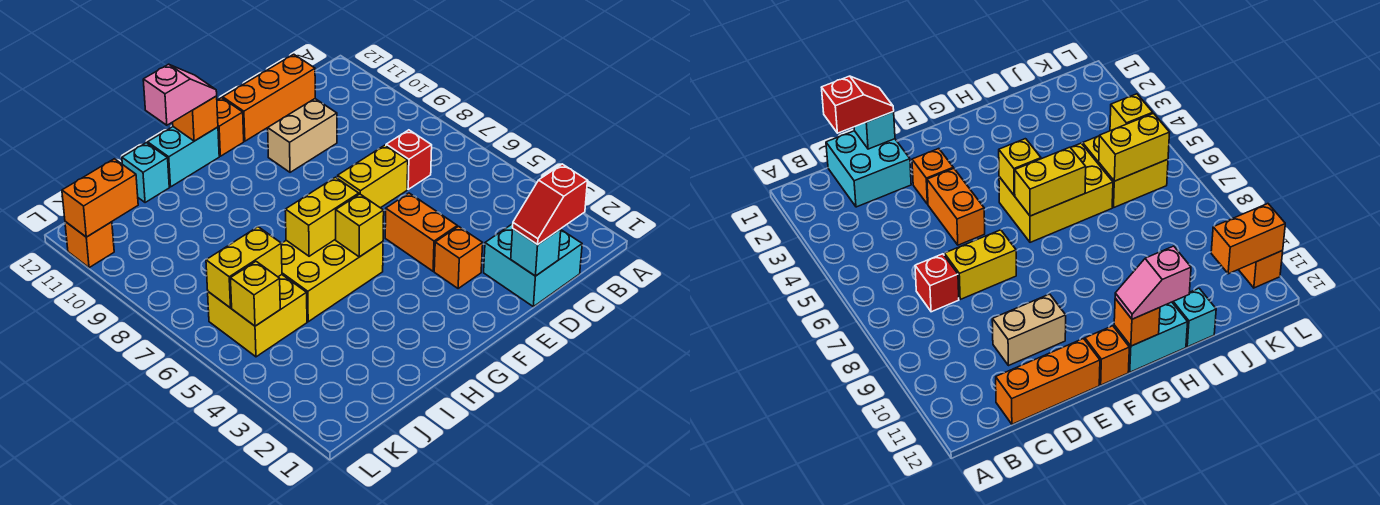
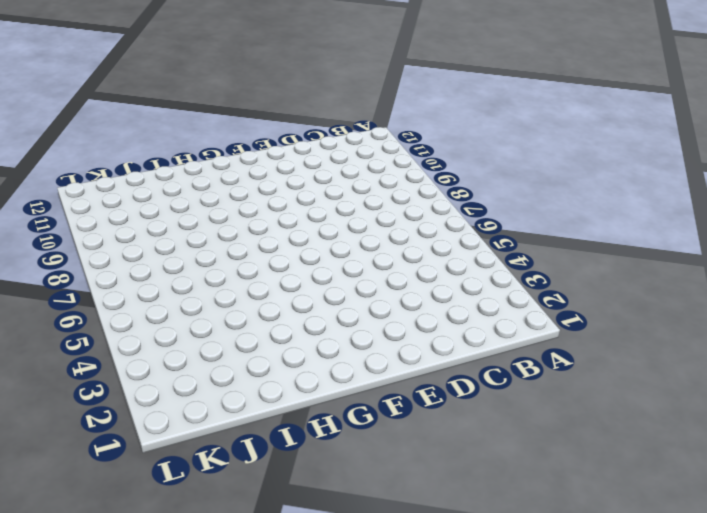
none -> cyan 2x2 brick [484,224,582,307]
none -> red 1x1 brick [386,130,432,189]
none -> orange 1x3 brick [223,54,315,141]

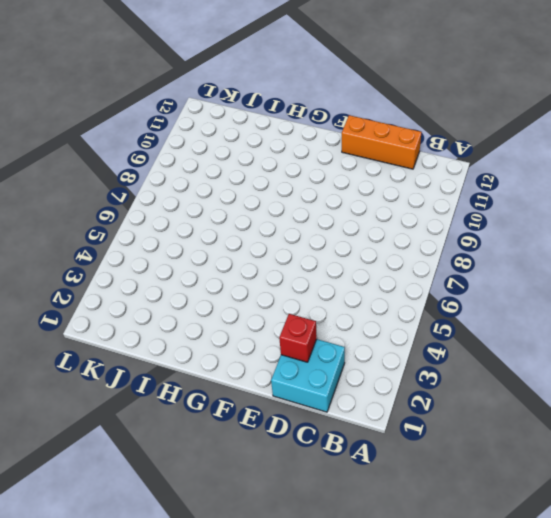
red 1x1 brick [279,314,317,362] -> red 1x1 brick moved to [386,130,432,189]
none -> yellow 1x2 brick [338,145,408,208]
none -> tan 1x2 brick [268,99,337,172]
none -> orange 1x1 brick [434,226,483,289]

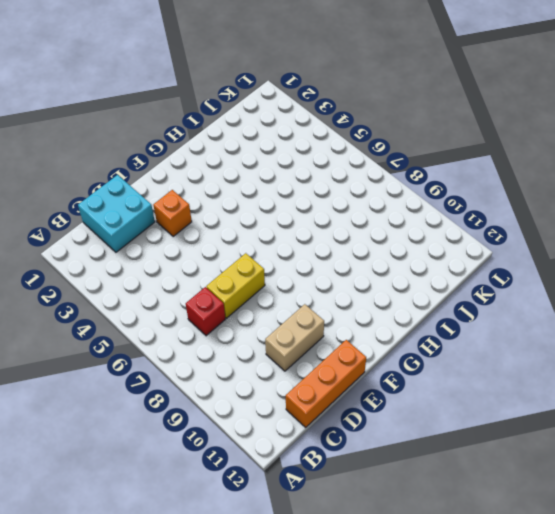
none -> orange 1x2 brick [385,193,457,271]
none -> orange 1x1 brick [217,98,244,156]
none -> yellow 2x3 brick [281,239,383,322]

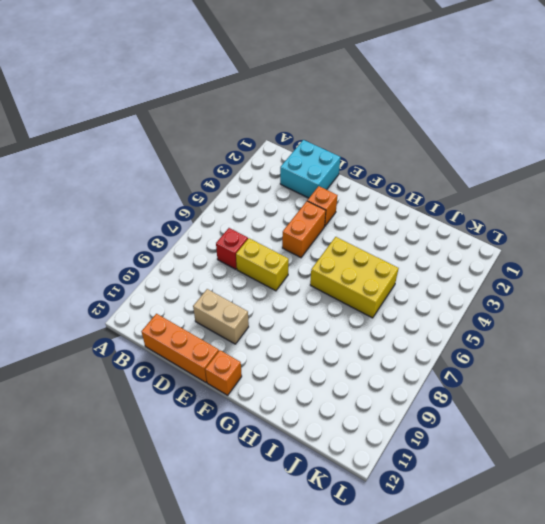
none -> cyan 1x2 brick [148,127,219,187]
none -> cyan 1x1 brick [122,143,169,203]
none -> yellow 2x2 brick [208,275,307,357]

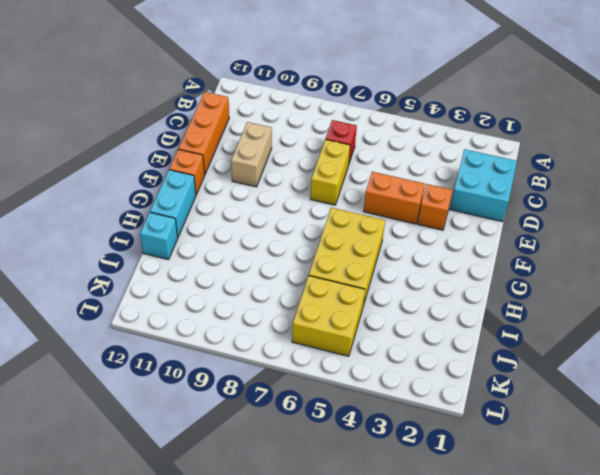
none -> orange 1x1 brick [65,222,114,268]
none -> cyan 1x1 brick [511,229,561,276]
none -> yellow 1x1 brick [336,194,384,257]

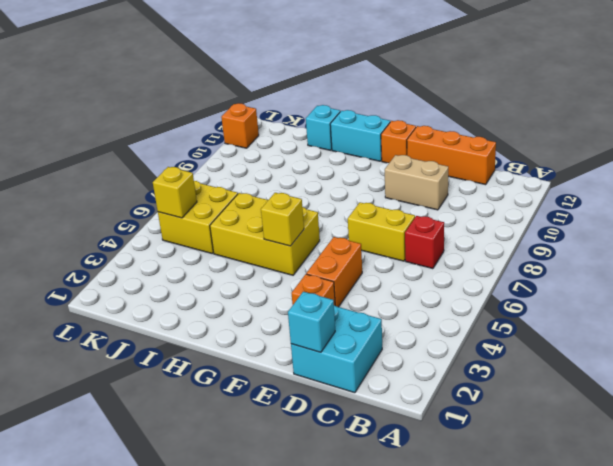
none -> yellow 1x2 brick [285,177,359,256]
none -> orange 1x1 brick [173,96,218,141]
none -> yellow 1x2 brick [206,227,282,308]

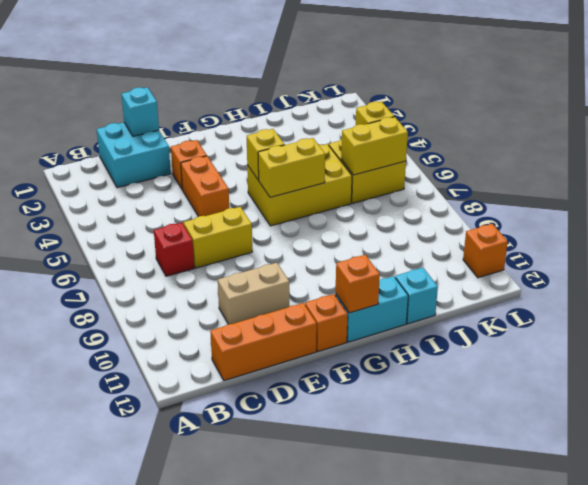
none -> orange 1x2 brick [62,159,138,237]
none -> red 1x2 slope [513,164,588,245]
none -> pink 1x2 slope [143,64,217,125]

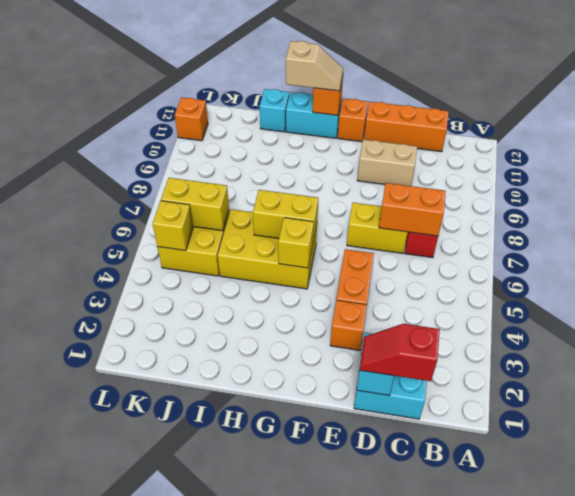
orange 1x2 brick [379,183,446,236] -> orange 1x2 brick moved to [62,159,138,237]
tan 1x2 slope [286,41,343,91] -> pink 1x2 slope [143,64,217,125]

